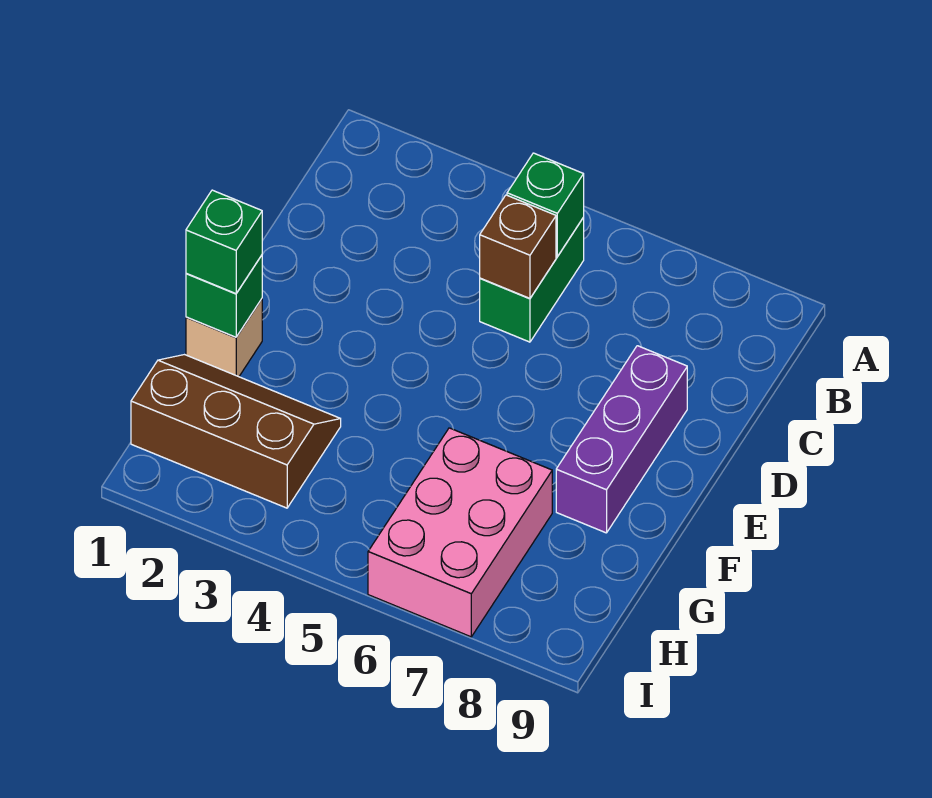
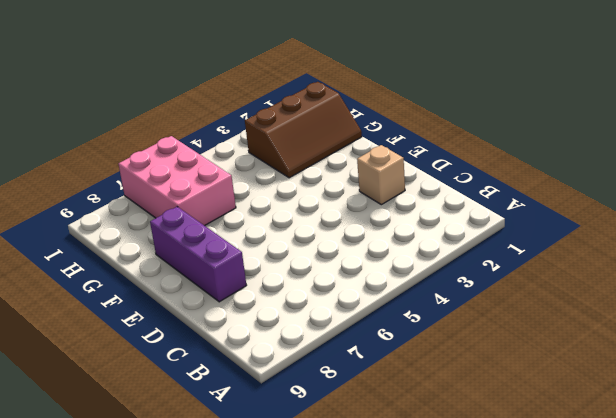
tan 1x1 brick [357,145,405,205] -> tan 1x1 brick moved to [186,299,262,377]
none -> green 1x2 brick [480,218,584,342]
none -> green 1x1 brick [507,153,584,257]

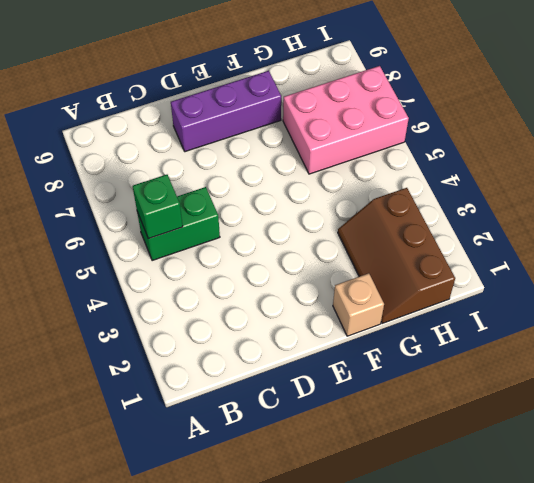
none -> brown 1x1 brick [480,195,556,299]
none -> green 1x1 brick [186,255,262,337]

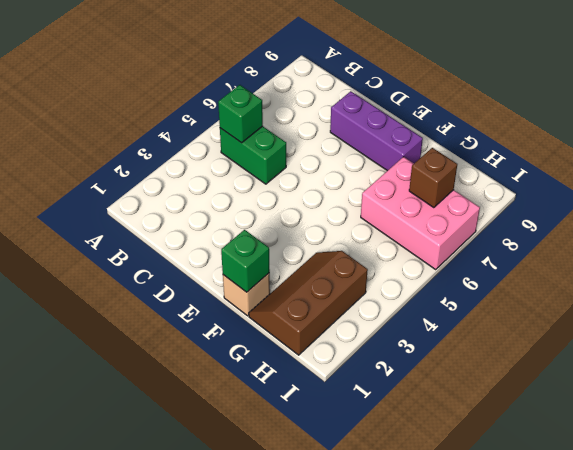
brown 1x1 brick [409,148,457,208] -> brown 1x1 brick moved to [480,195,556,299]
none -> green 1x1 brick [186,190,262,294]

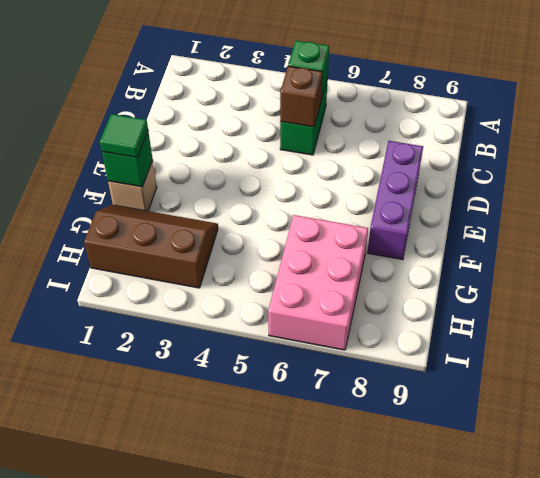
green 1x1 tile [100,114,148,158] -> green 1x1 brick [186,190,262,294]

